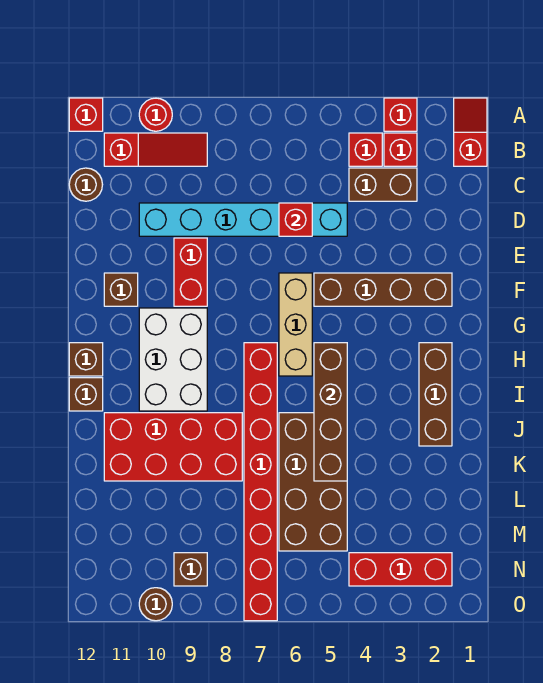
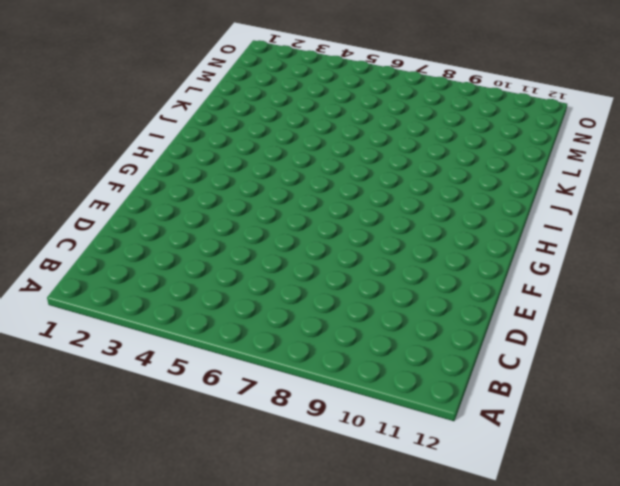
none -> red 1x2 slope [454,98,487,166]
none -> red 1x1 brick [384,98,417,131]
none -> red 1x1 round brick [139,98,172,131]

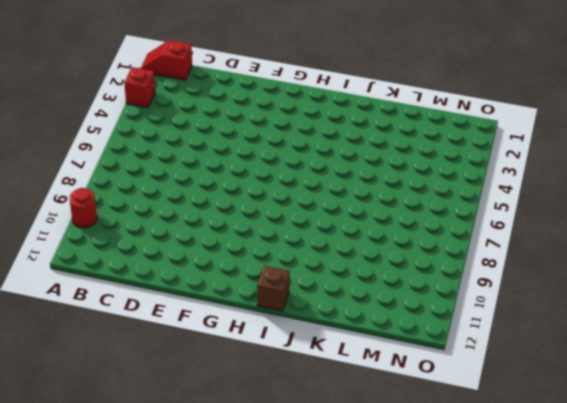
none -> red 1x1 brick [69,98,103,131]
none -> red 1x1 brick [384,133,417,166]
none -> red 1x1 brick [349,133,382,166]

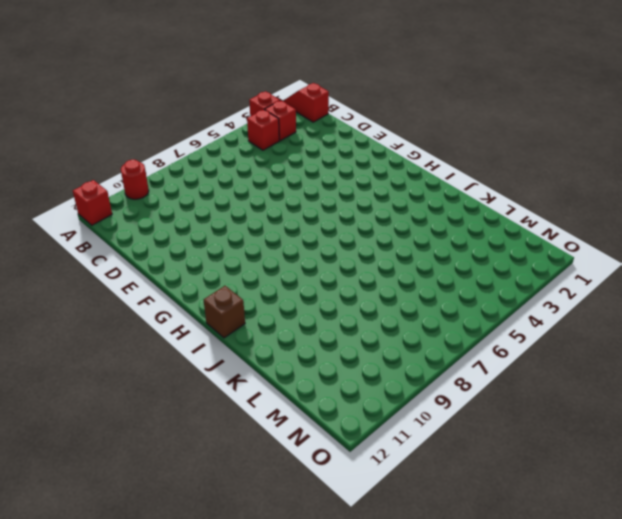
none -> red 1x3 slope [104,133,207,166]
none -> brown 1x2 brick [349,168,417,201]
none -> brown 1x1 round brick [69,168,103,201]

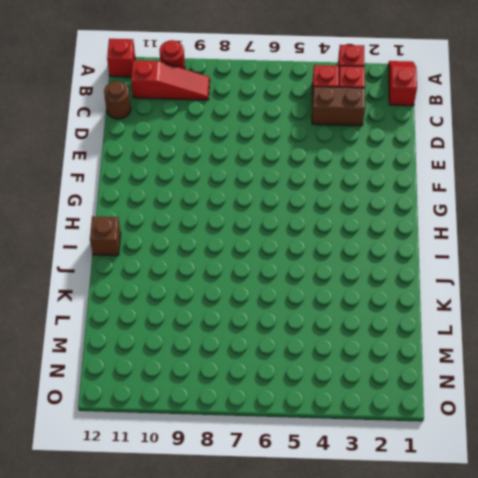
none -> cyan 1x6 brick [139,203,347,236]
none -> red 1x2 brick [174,238,207,306]
none -> brown 1x4 brick [314,273,452,306]

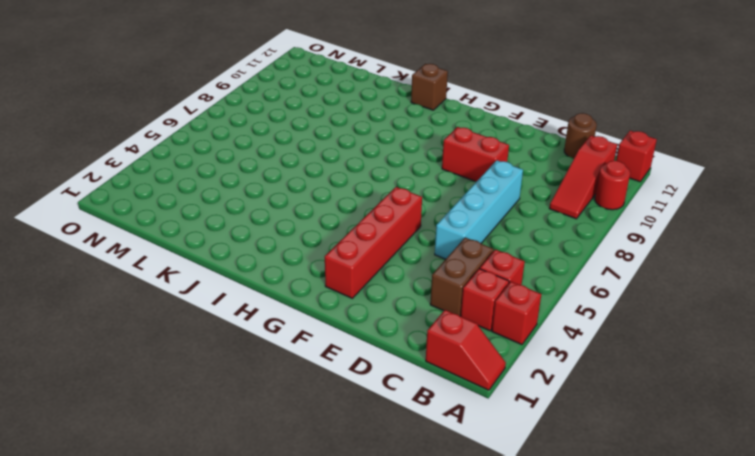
cyan 1x4 brick [435,160,523,259] -> cyan 1x6 brick [139,203,347,236]
red 1x4 brick [325,187,422,298] -> brown 1x4 brick [314,273,452,306]
none -> tan 1x3 brick [279,273,312,376]
none -> brown 1x1 brick [104,273,138,306]
none -> white 2x3 brick [139,308,207,411]

